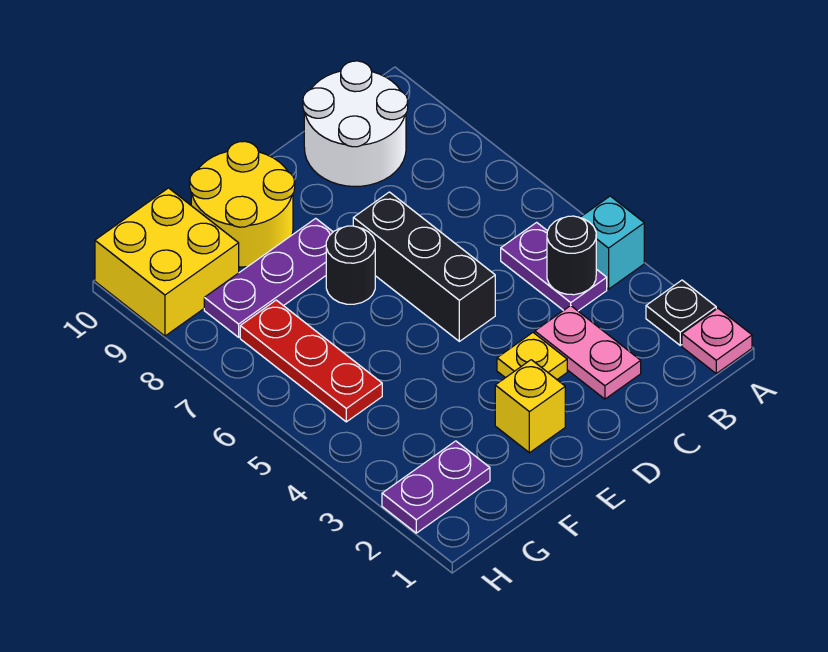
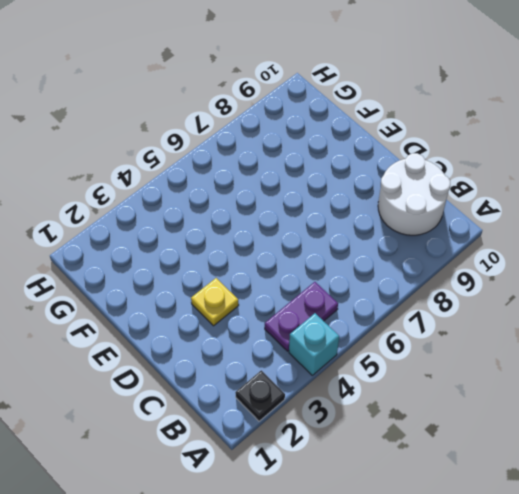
none -> pink 1x1 plate [682,308,752,373]
none -> pink 1x2 plate [535,306,641,399]
none -> black 1x3 brick [353,192,495,341]

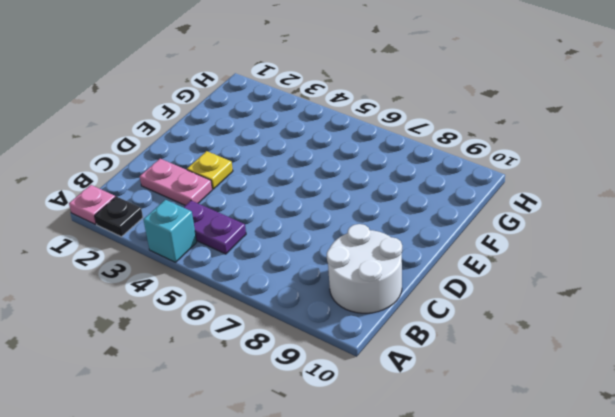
none -> black 1x3 brick [353,192,495,341]
none -> yellow 1x1 brick [495,360,565,453]
none -> black 1x1 round brick [326,226,375,304]

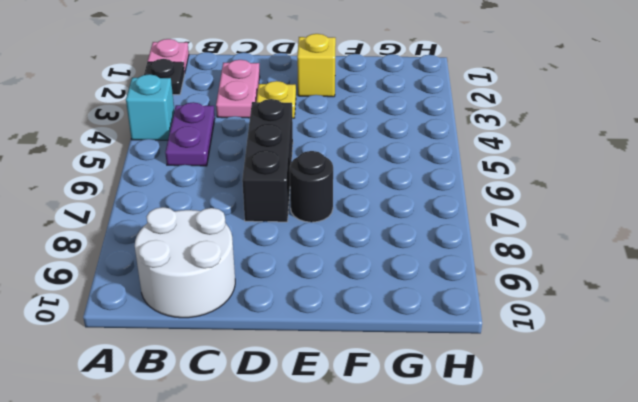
none -> purple 1x3 plate [204,218,333,337]
none -> yellow 2x2 round brick [190,141,295,267]
none -> purple 1x2 plate [382,441,490,533]

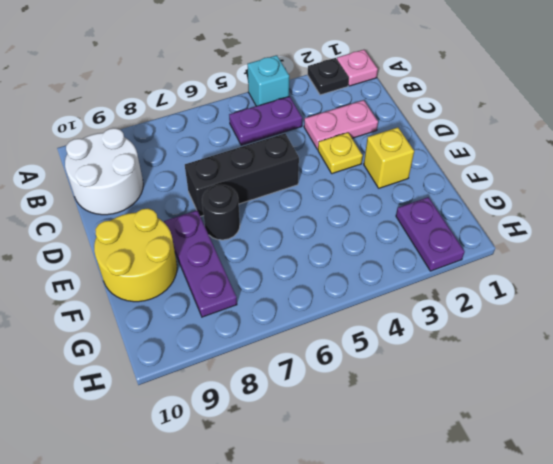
none -> red 1x3 plate [240,300,382,422]
none -> yellow 2x2 brick [95,188,239,336]
none -> black 1x1 round brick [547,216,596,295]

